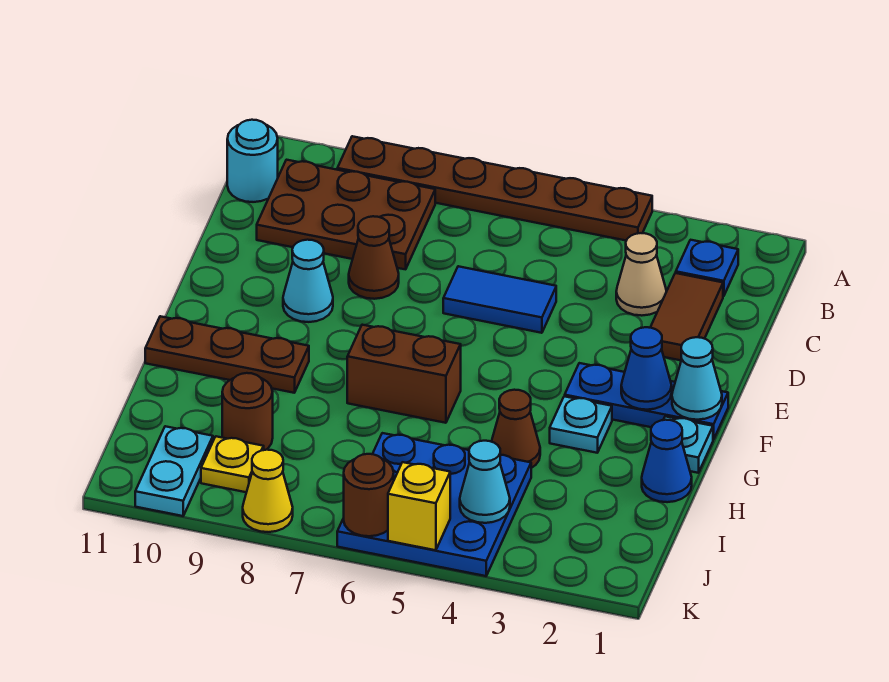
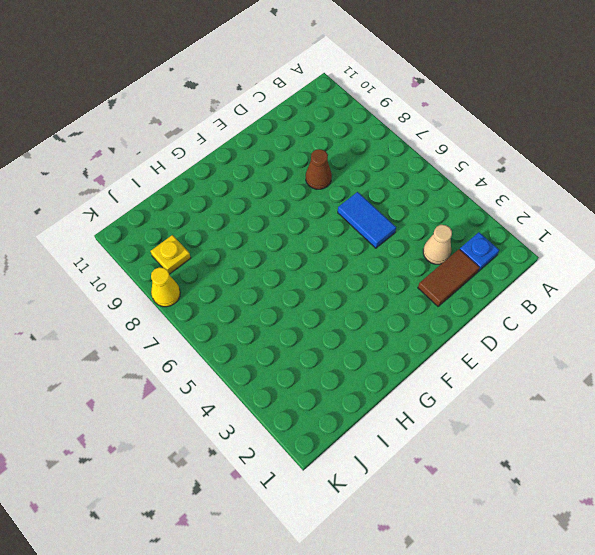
none -> brown 1x6 plate [337,136,652,241]
none -> brown 2x3 plate [257,160,435,269]
none -> cyan 1x1 round brick [227,120,278,202]

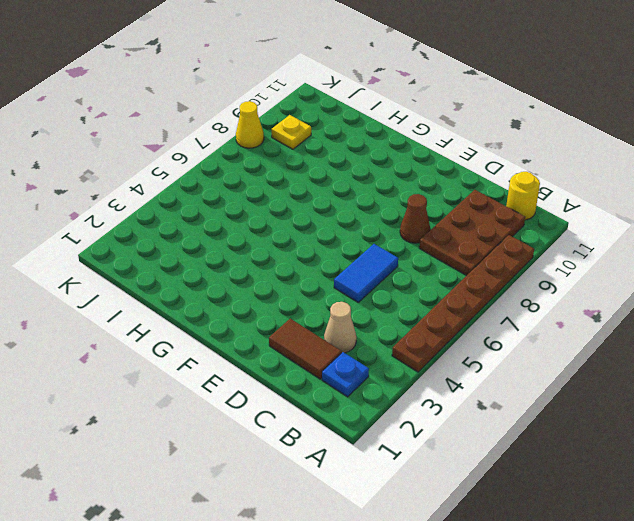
yellow 1x1 round brick [506,172,540,220] -> cyan 1x1 round brick [227,120,278,202]
none -> cyan 1x1 cone [283,240,333,322]
none -> blue 1x3 plate [565,363,728,440]
none -> cyan 1x1 plate [664,416,713,473]

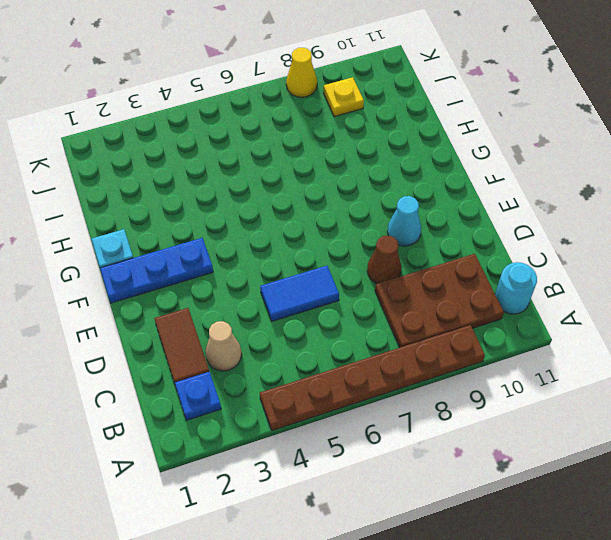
none -> cyan 1x1 plate [550,396,612,453]
none -> brown 1x2 brick [347,325,461,423]
none -> brown 1x3 plate [145,316,309,393]

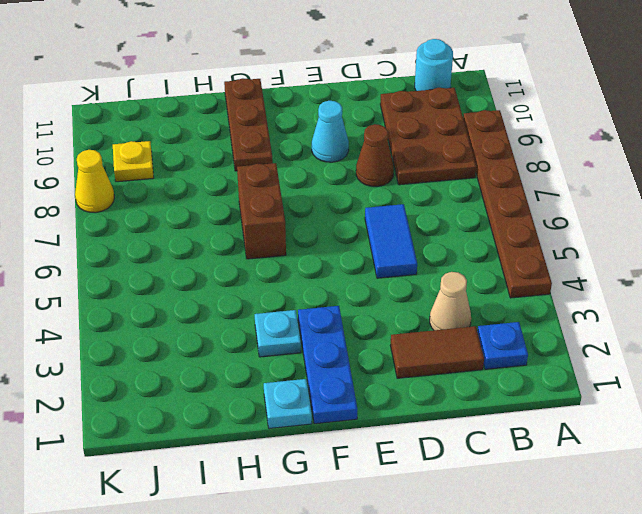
none -> blue 1x1 cone [642,420,692,502]
none -> brown 1x1 cone [491,390,540,468]
none -> blue 3x3 plate [337,433,531,576]

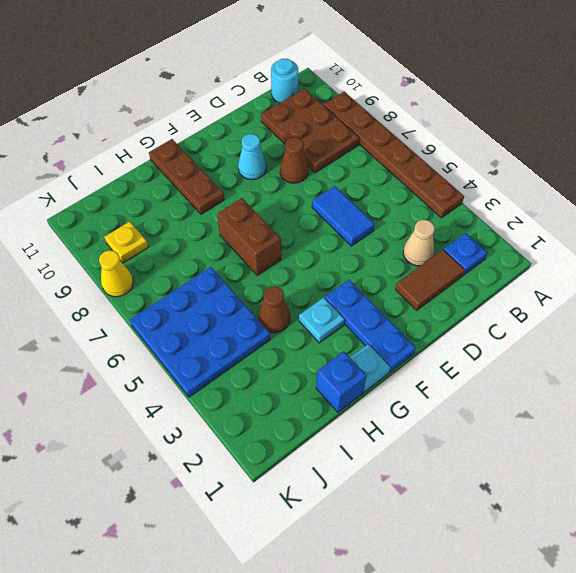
blue 1x1 brick [316,351,367,412] -> blue 1x1 cone [642,420,692,502]
none -> brown 1x1 round brick [222,373,273,450]
none -> cyan 1x2 plate [135,426,213,516]
none -> cyan 1x1 cone [672,337,722,420]

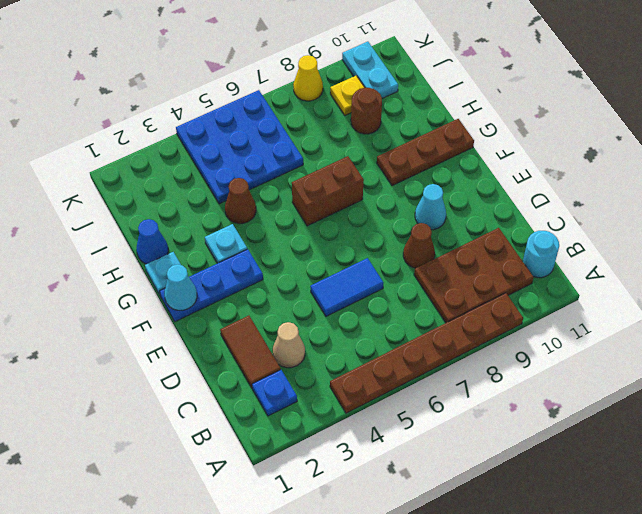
none -> blue 1x1 cone [621,327,672,410]
none -> cyan 1x1 cone [460,441,510,523]
none -> yellow 1x1 brick [388,462,450,550]

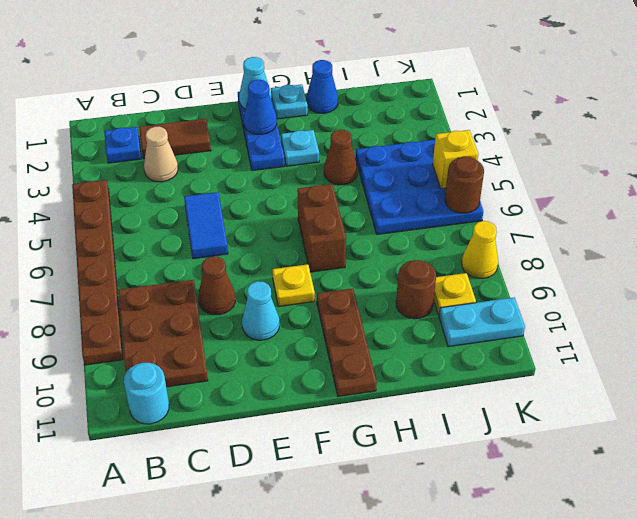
yellow 1x1 plate [272,264,315,307] -> none
none -> cyan 1x1 cone [460,441,510,523]

